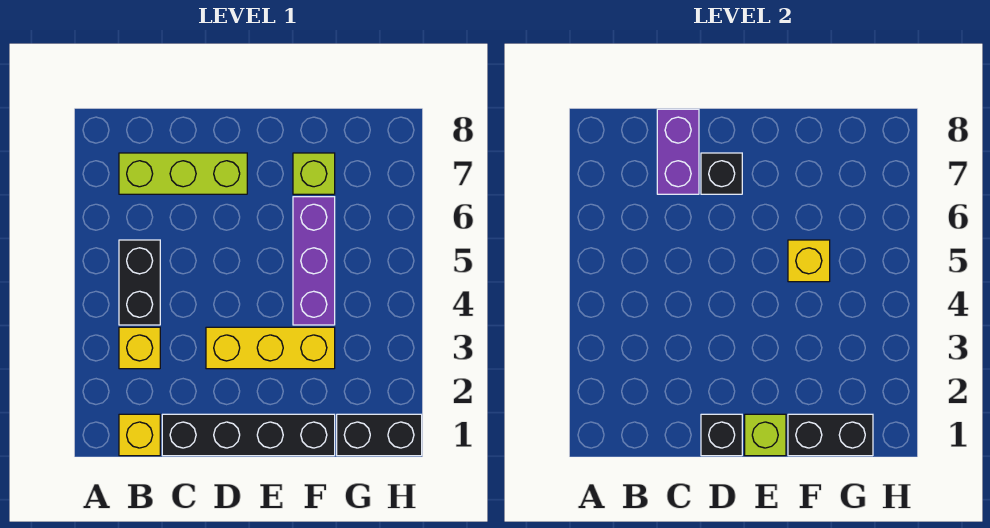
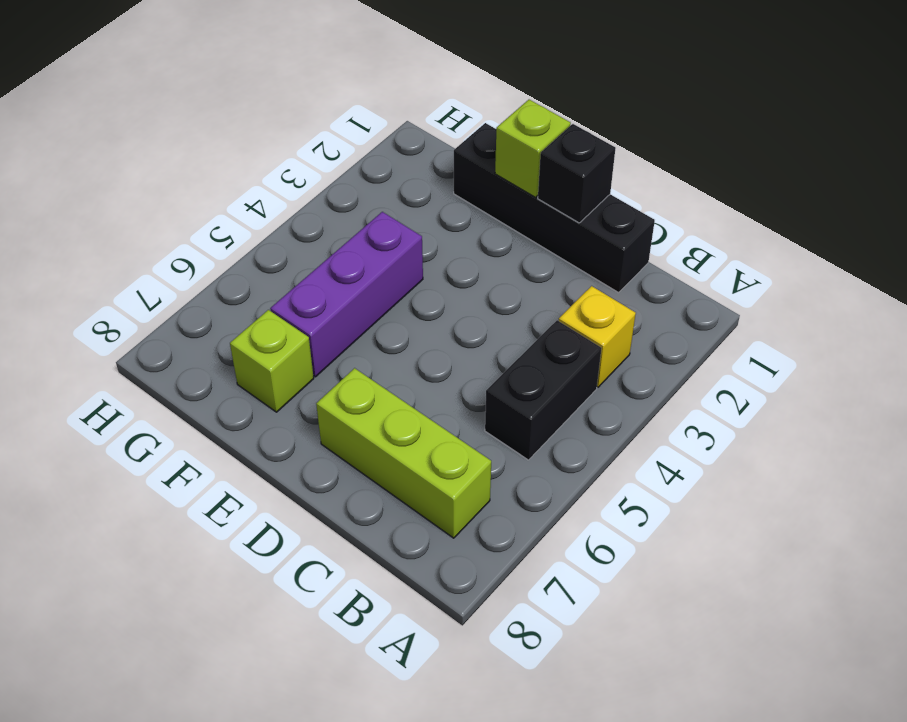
none -> yellow 1x1 brick [119,414,160,456]
none -> yellow 1x3 brick [206,327,335,369]
none -> black 1x2 brick [337,414,422,456]

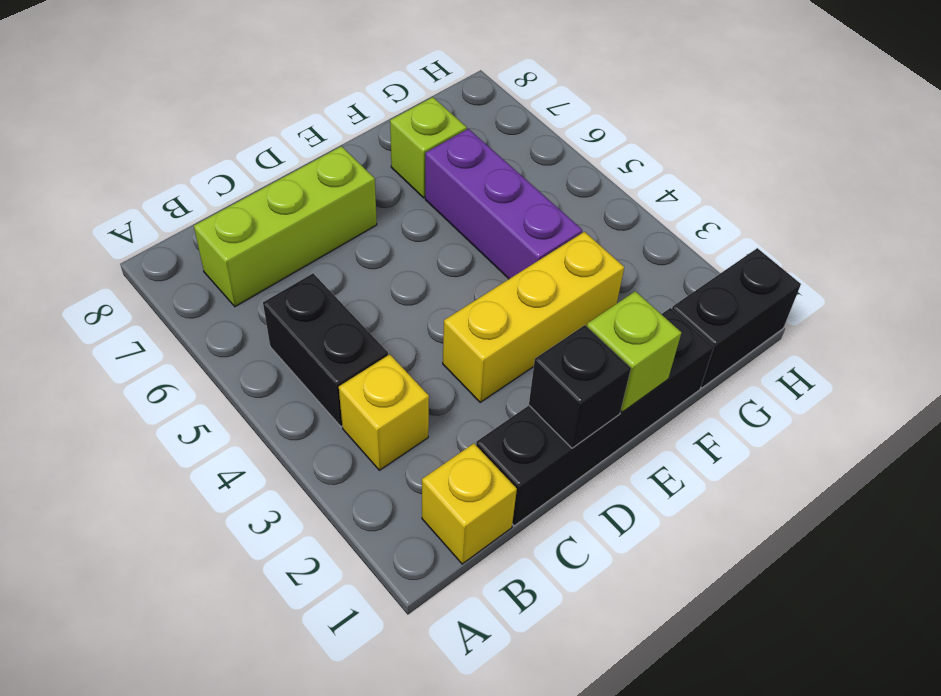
none -> purple 1x2 brick [657,109,699,194]
none -> black 1x1 brick [701,153,742,194]
none -> black 1x2 brick [788,414,873,456]

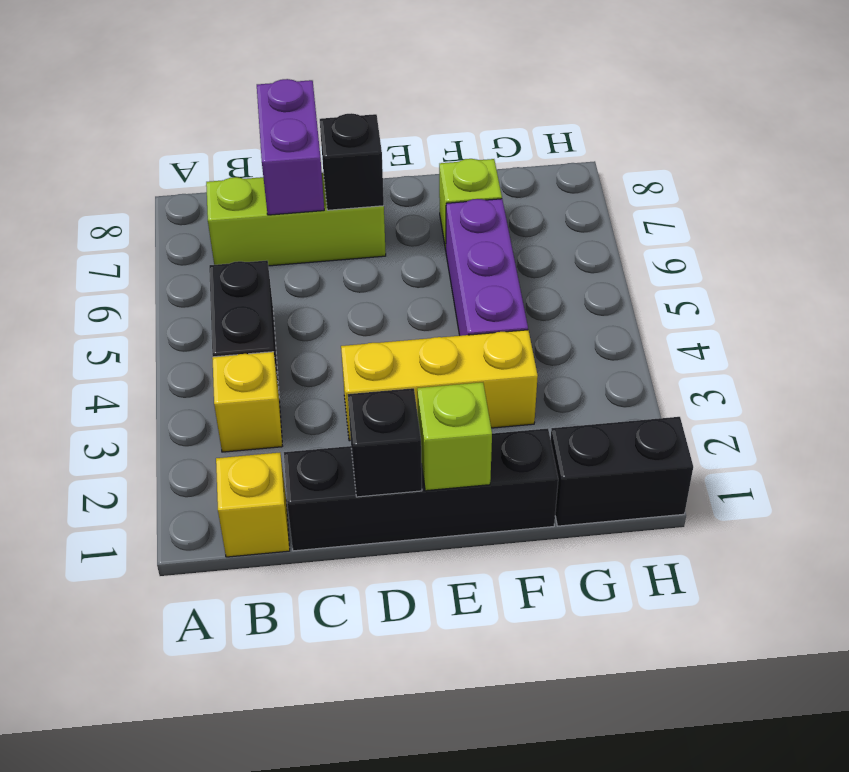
none -> black 1x2 brick [788,414,873,456]
none -> yellow 1x1 brick [788,240,830,282]

